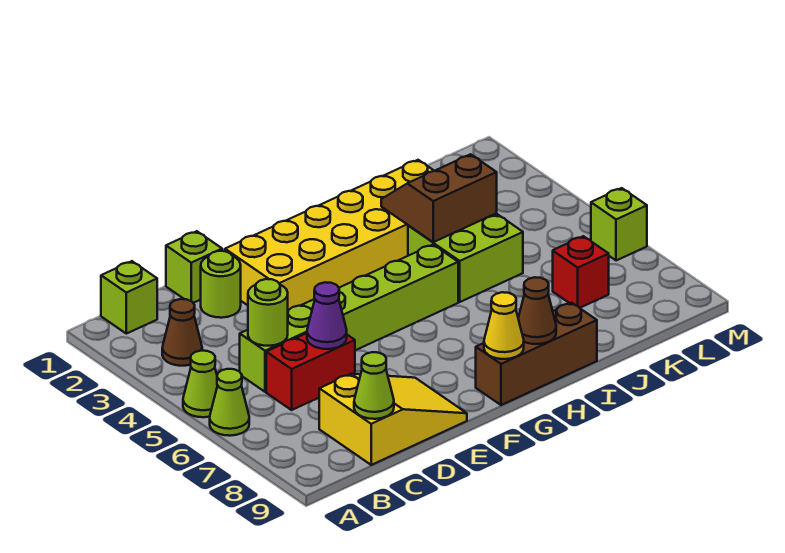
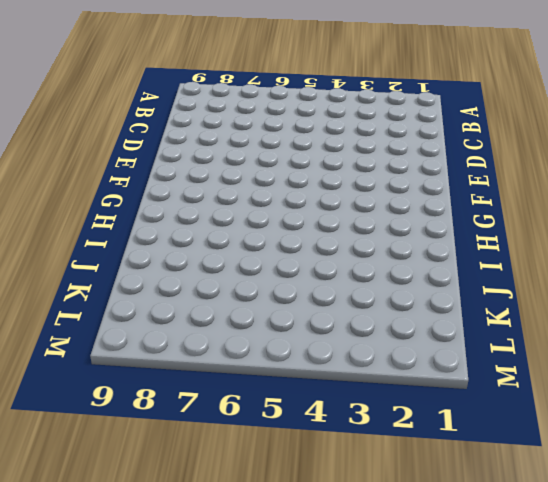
none -> lime 1x1 cone [183,351,218,417]
none -> lime 1x1 cone [210,369,249,436]
none -> lime 1x1 brick [101,261,157,334]

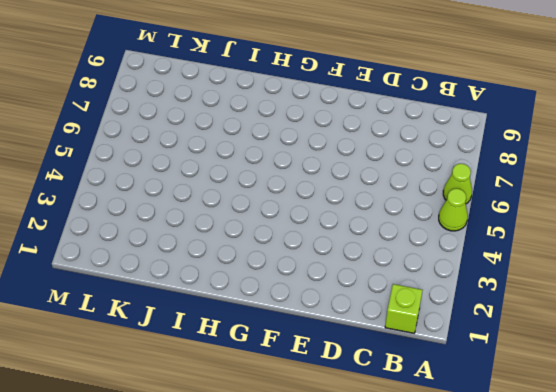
none -> brown 1x1 cone [162,299,202,366]
none -> lime 1x6 brick [240,245,458,392]
none -> red 1x2 brick [266,333,355,410]

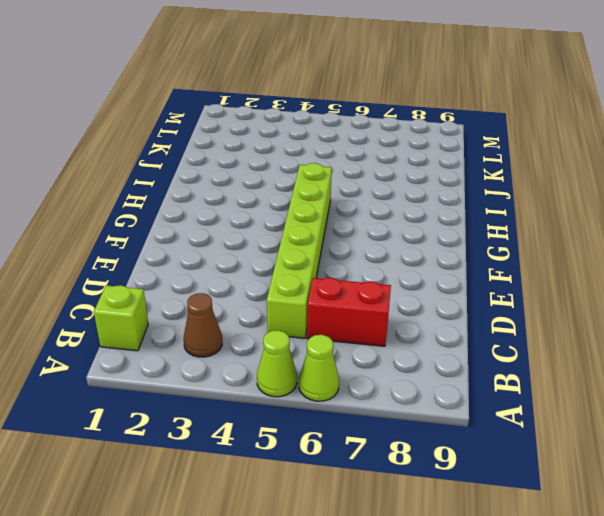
red 1x2 brick [307,278,391,346] -> red 1x2 brick turned to [266,333,355,410]
none -> yellow 2x3 slope [319,374,467,465]
none -> lime 1x1 brick [166,231,222,303]
none -> lime 1x1 round brick [201,251,241,318]

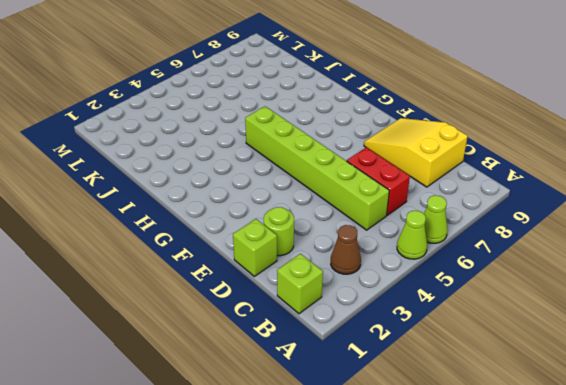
none -> yellow 2x6 brick [225,160,434,310]
none -> brown 1x3 brick [476,303,597,405]
none -> lime 2x2 brick [408,213,523,302]

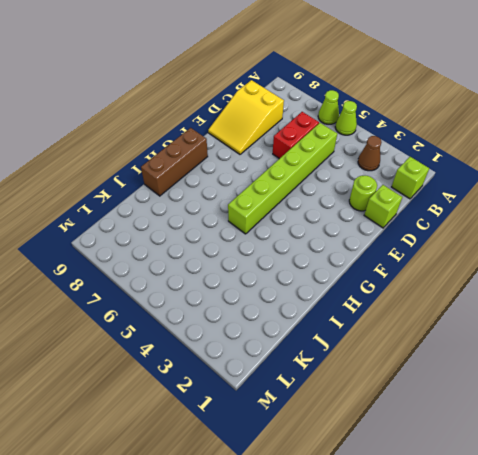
none -> yellow 2x6 brick [225,160,434,310]
none -> lime 2x2 brick [408,213,523,302]
none -> red 1x1 brick [553,236,609,308]

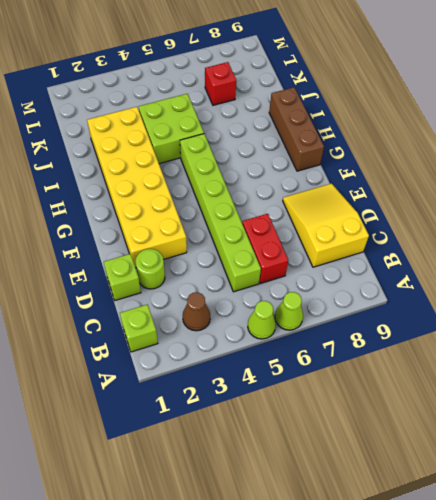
none -> lime 1x1 brick [591,188,647,261]
none -> lime 1x1 round brick [248,279,288,346]
none -> lime 1x1 cone [354,352,394,419]

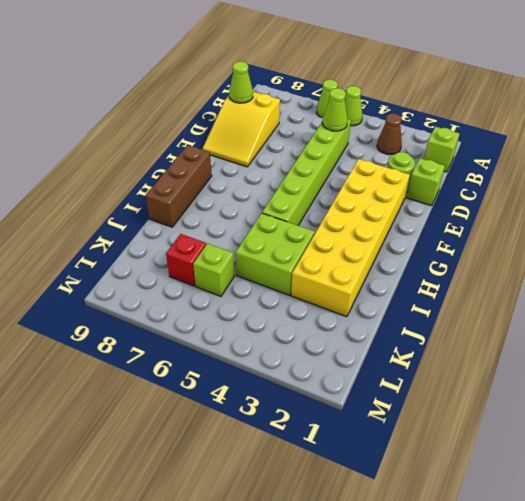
lime 1x1 cone [322,88,348,131] -> lime 1x1 round brick [248,279,288,346]
lime 1x1 brick [193,244,234,296] -> lime 1x1 brick moved to [591,188,647,261]
none -> red 1x2 brick [266,333,355,410]
none -> purple 1x1 cone [307,282,347,349]
none -> yellow 1x1 cone [484,292,524,359]

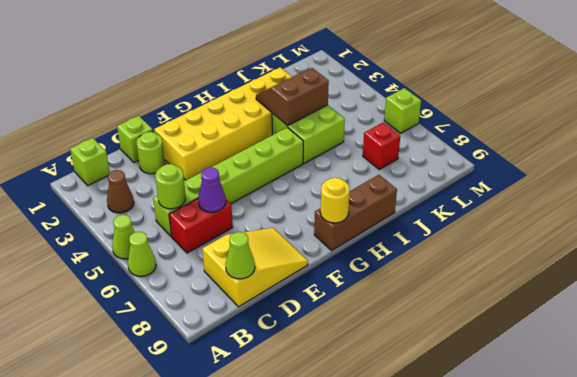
yellow 1x1 round brick [320,178,350,223] -> yellow 1x1 cone [484,292,524,359]
none -> brown 1x1 cone [518,277,556,344]

